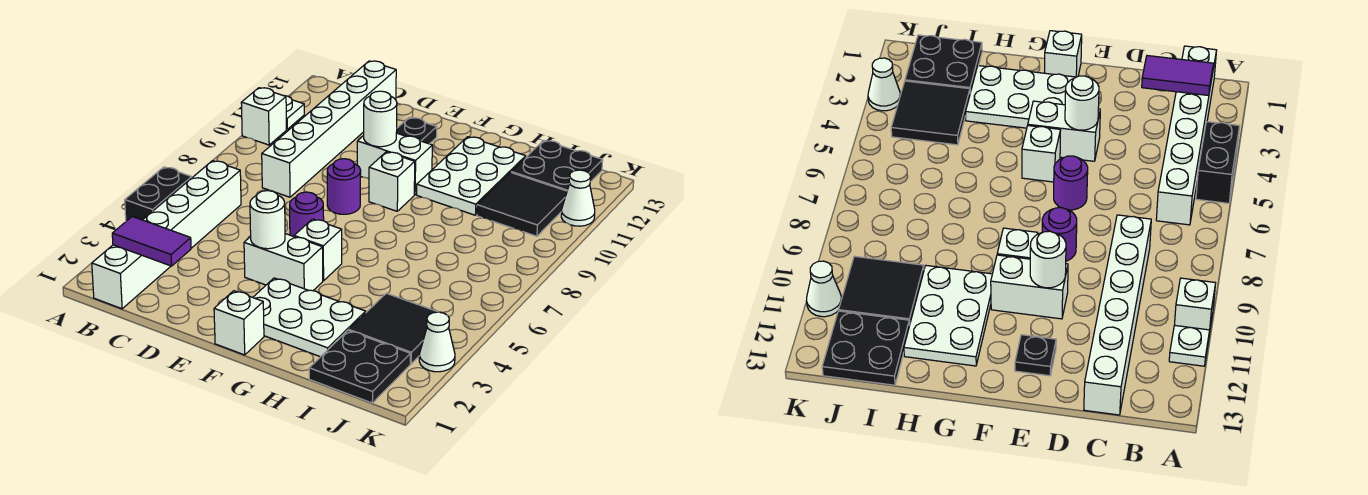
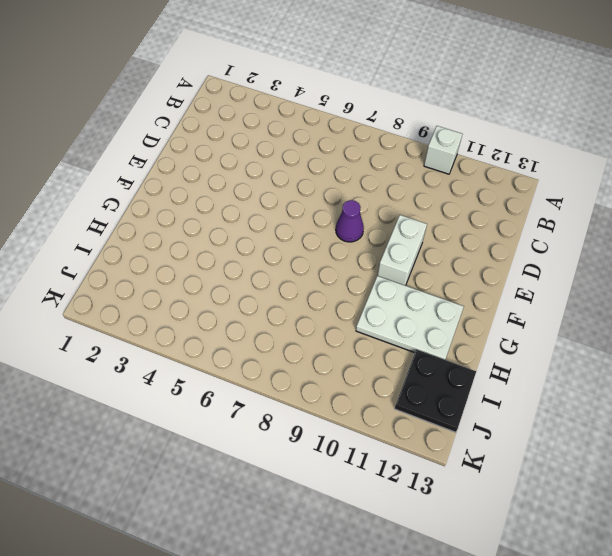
purple 1x1 cone [336,200,364,242] -> purple 1x1 round brick [327,159,361,214]
none -> black 1x2 brick [125,167,192,221]
none -> white 1x1 plate [286,96,304,129]
none -> white 1x6 brick [92,161,241,309]

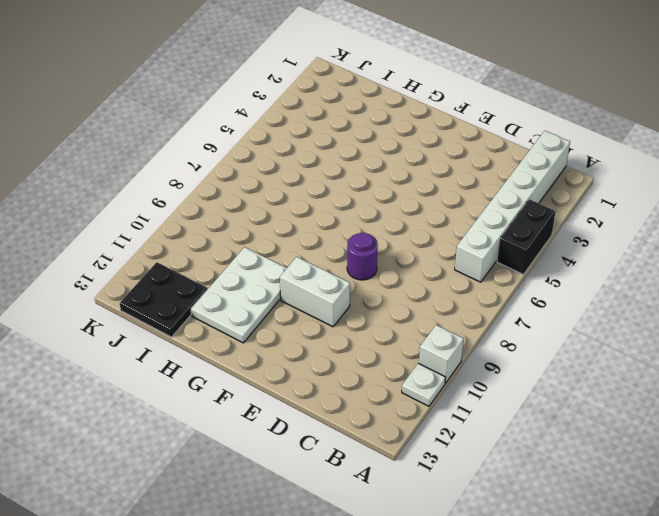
none -> white 1x6 brick [262,61,396,197]
none -> white 1x2 brick [244,234,323,291]
none -> purple 1x1 round brick [290,192,324,236]

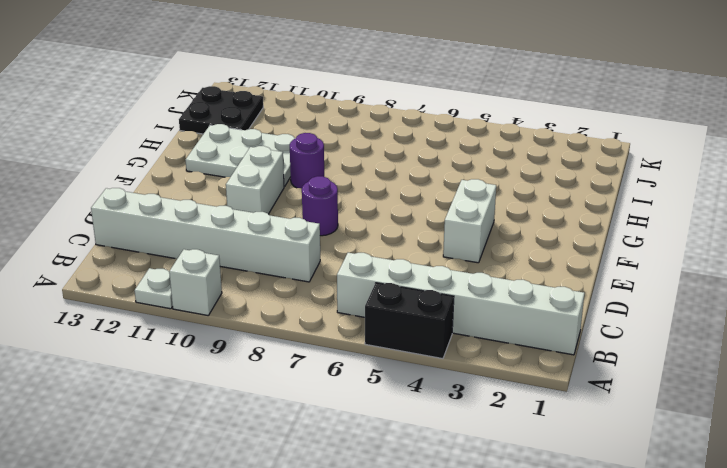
purple 1x1 round brick [290,133,324,189] -> purple 1x1 round brick moved to [290,192,324,236]
none -> black 1x1 plate [396,118,437,144]
none -> white 1x1 brick [214,291,264,355]
none -> white 2x3 plate [253,278,366,357]

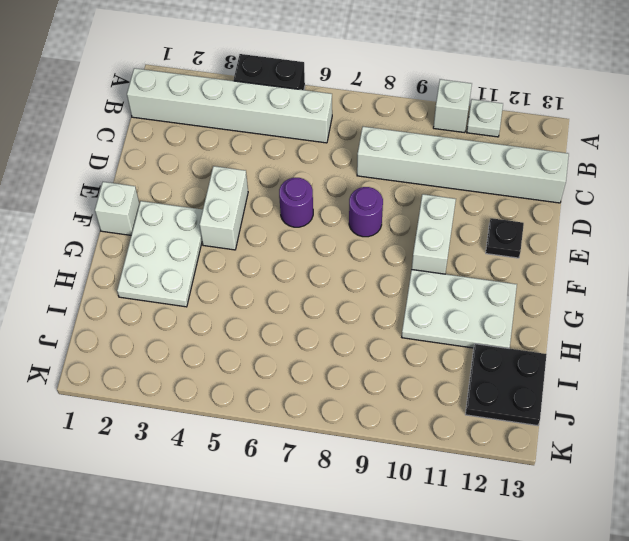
none -> white 1x1 brick [294,219,342,281]
none -> white 1x1 brick [369,152,415,211]
none -> black 2x2 plate [309,331,410,403]

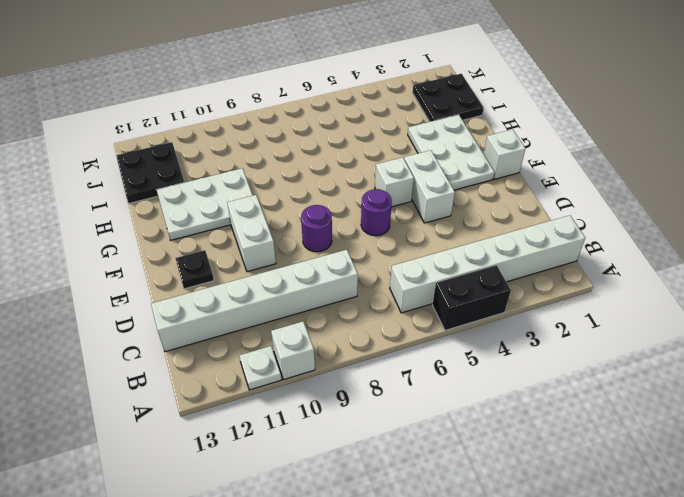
none -> white 1x1 brick [369,152,415,211]
none -> black 2x2 tile [349,293,437,364]
none -> black 2x2 tile [477,172,567,236]

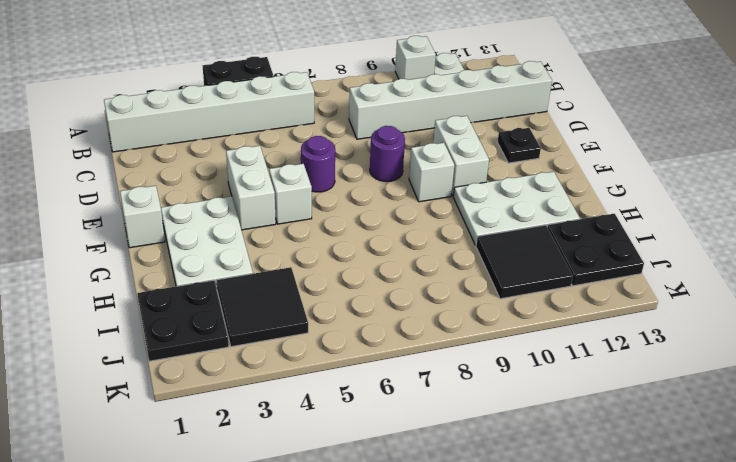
none -> white 1x1 cone [419,312,455,372]
none -> white 1x1 cone [561,170,595,226]
none -> purple 1x2 tile [112,217,191,266]

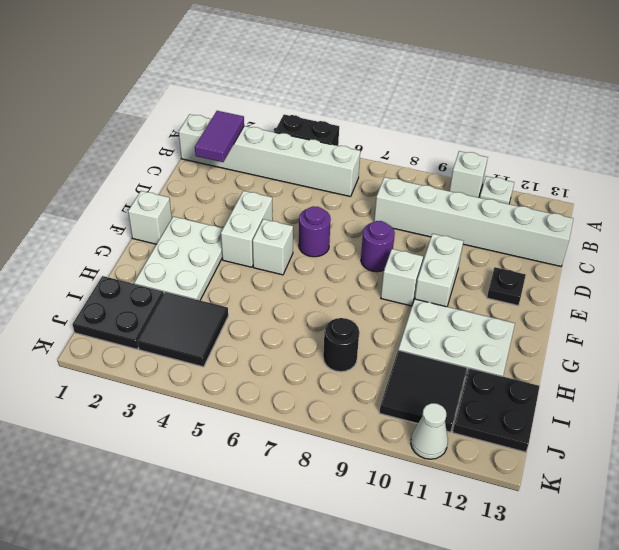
black 1x1 round brick [323,318,359,372] -> none
none -> white 1x1 cone [419,312,455,372]
none -> white 1x1 round brick [250,191,285,249]
none -> white 1x1 round brick [364,91,397,147]

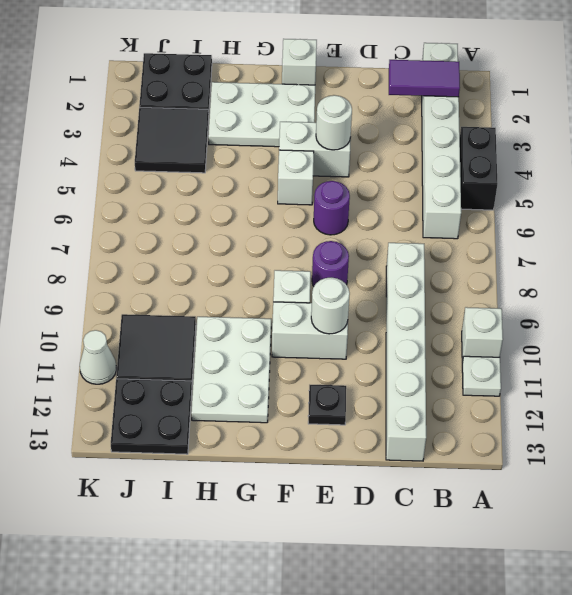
none -> white 1x1 cone [419,312,455,372]

